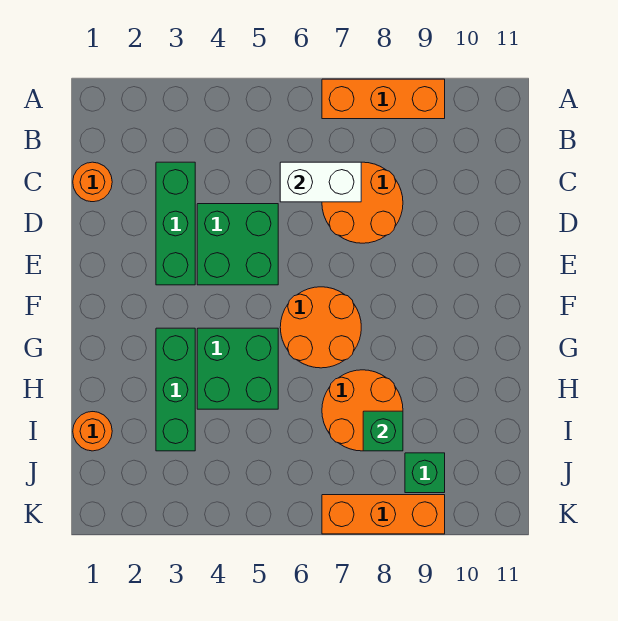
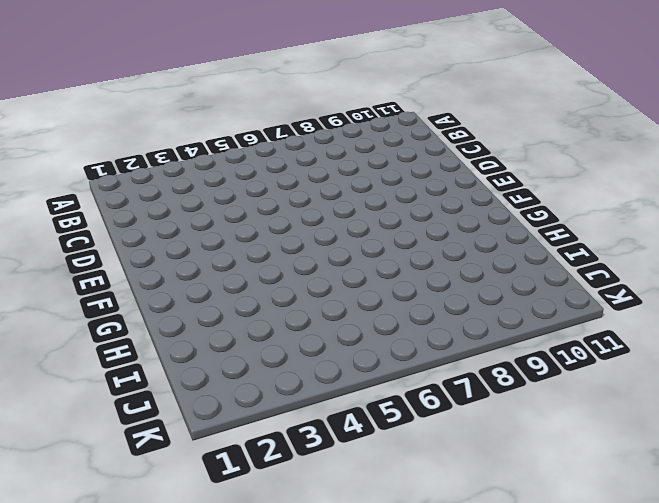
none -> orange 1x3 brick [322,79,445,119]
none -> orange 1x1 round brick [73,162,112,202]
none -> green 1x3 brick [156,162,195,285]

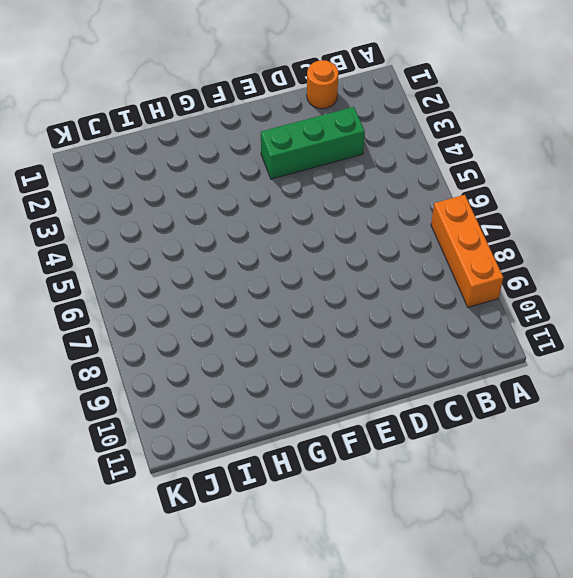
none -> orange 2x2 round brick [322,162,403,243]
none -> green 2x2 brick [197,204,278,285]
none -> orange 2x2 round brick [280,287,361,368]

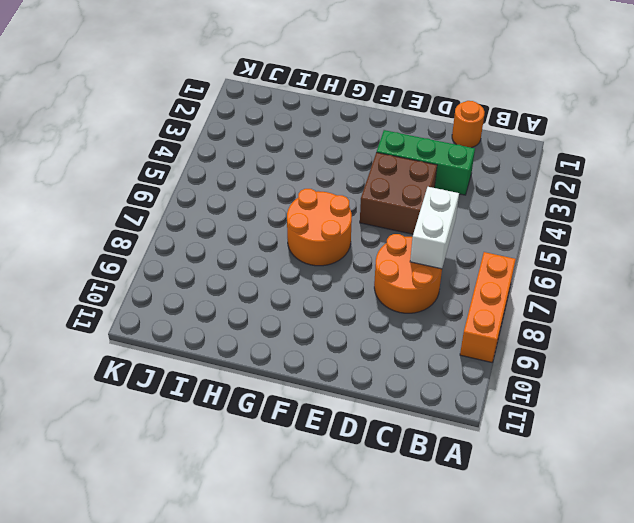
brown 2x2 brick [360,152,437,234] -> green 2x2 brick [197,204,278,285]
none -> green 1x3 brick [156,328,195,451]
none -> green 2x2 brick [197,328,278,409]
none -> orange 2x2 round brick [322,370,403,451]

